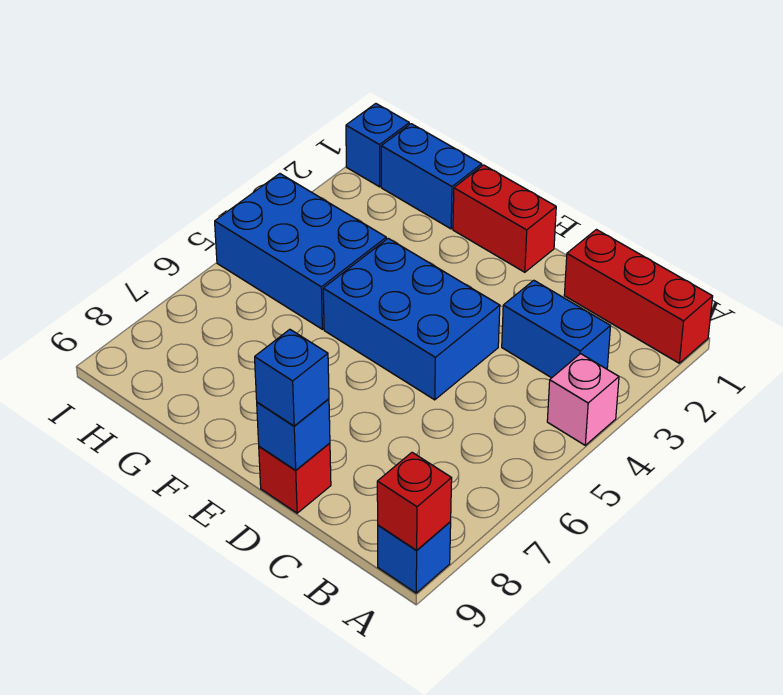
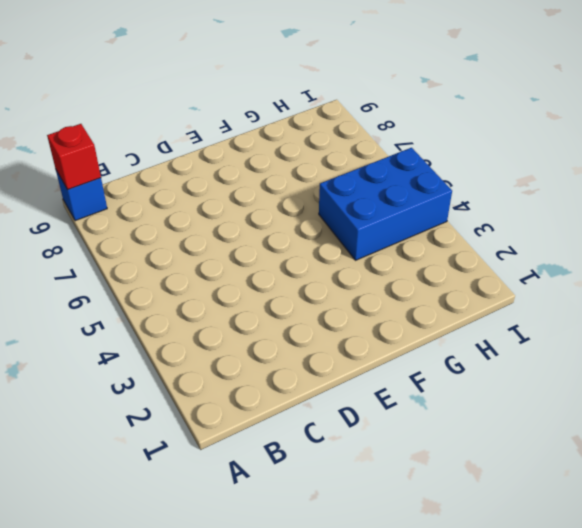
none -> red 1x3 brick [564,230,713,363]
none -> pink 1x1 brick [547,354,619,445]
none -> blue 1x2 brick [502,280,611,378]

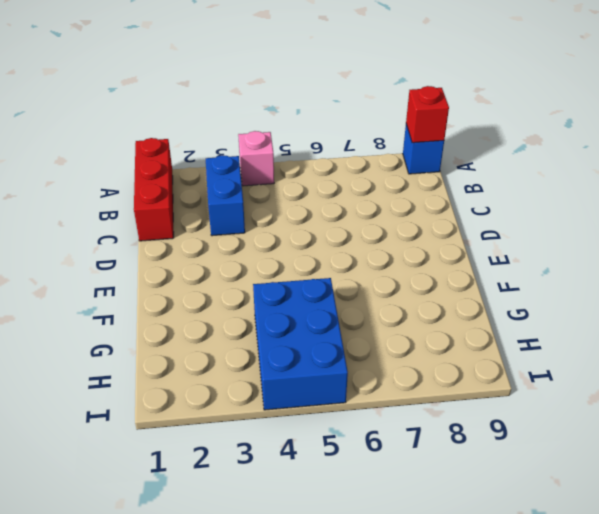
none -> blue 2x3 brick [323,238,500,400]
none -> red 1x1 brick [259,443,331,513]
none -> red 1x2 brick [453,165,556,272]

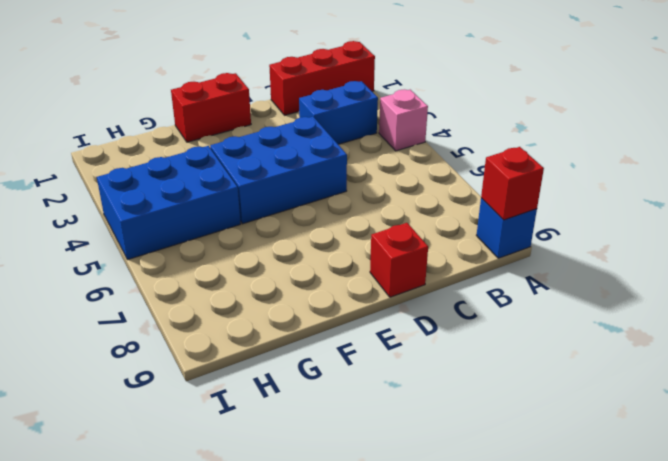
none -> blue 1x2 brick [381,124,482,229]
none -> blue 1x1 brick [346,104,409,187]
none -> blue 1x1 brick [257,399,330,470]

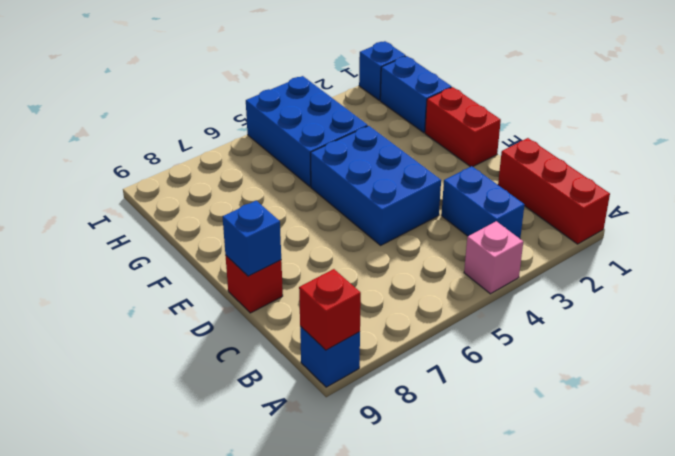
none -> blue 1x1 brick [255,329,329,426]

